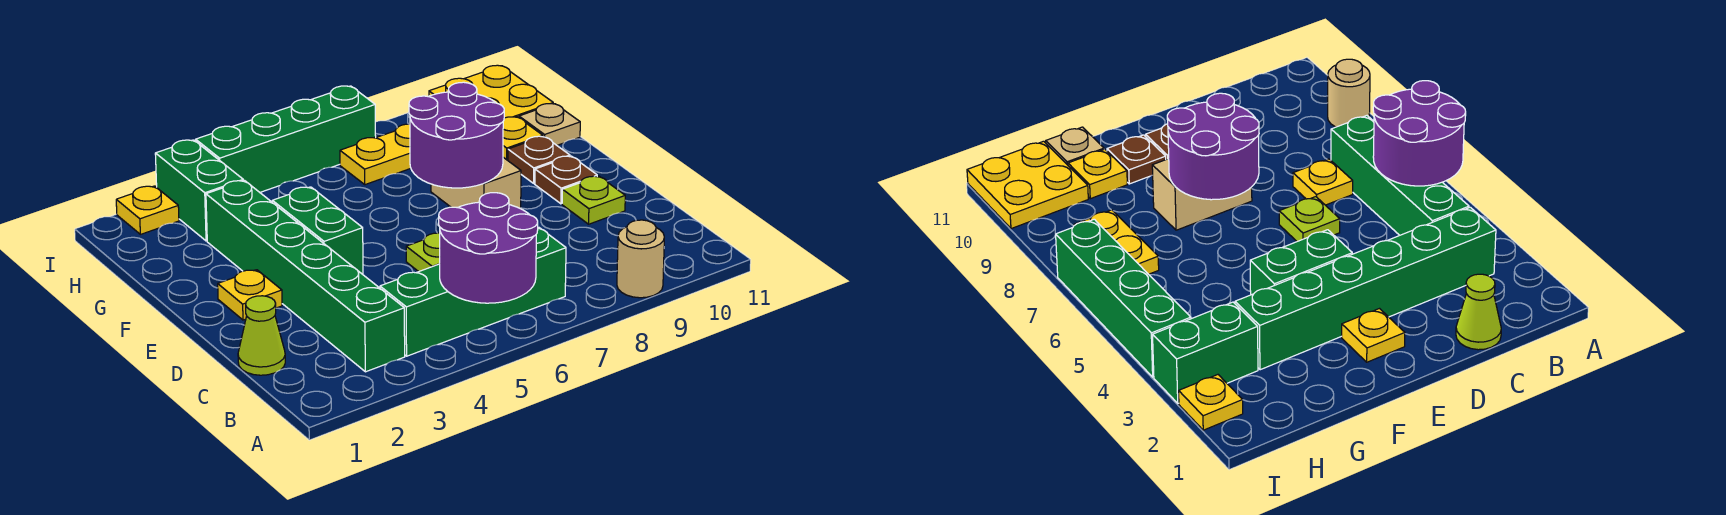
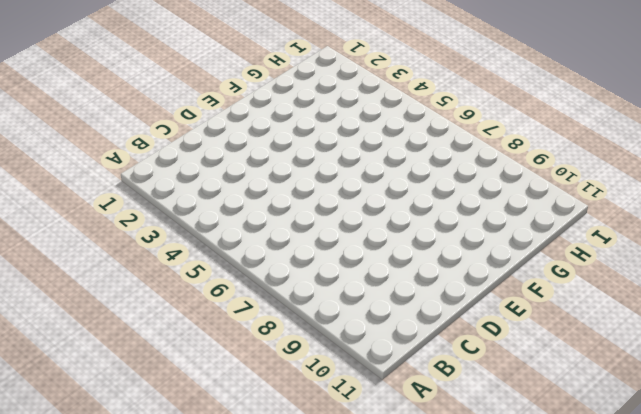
none -> tan 1x1 round brick [617,220,664,298]
none -> green 1x6 brick [206,180,405,372]
none -> green 1x4 brick [380,228,566,356]

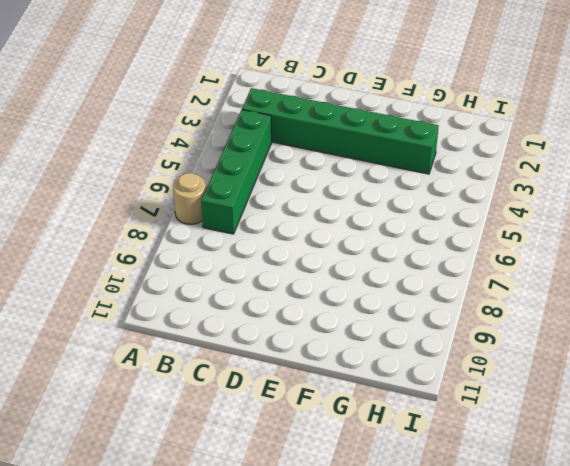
tan 1x1 round brick [173,173,206,224] -> tan 1x1 round brick moved to [617,220,664,298]
none -> lime 1x1 cone [238,296,285,375]
none -> yellow 1x1 plate [1293,159,1353,205]
none -> lime 1x1 plate [406,233,440,272]

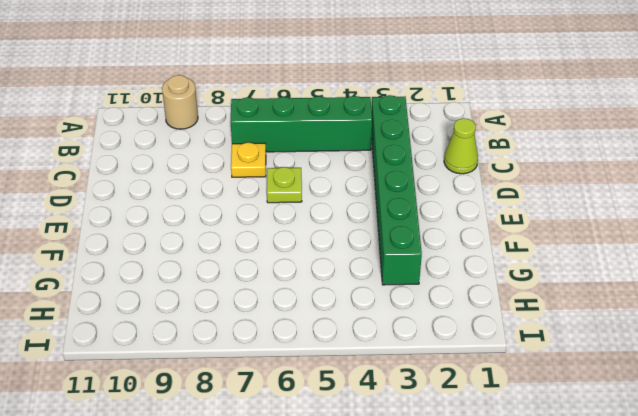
none -> lime 1x1 plate [562,176,625,224]
none -> yellow 1x1 plate [218,270,282,320]
none -> green 1x2 brick [272,187,363,274]

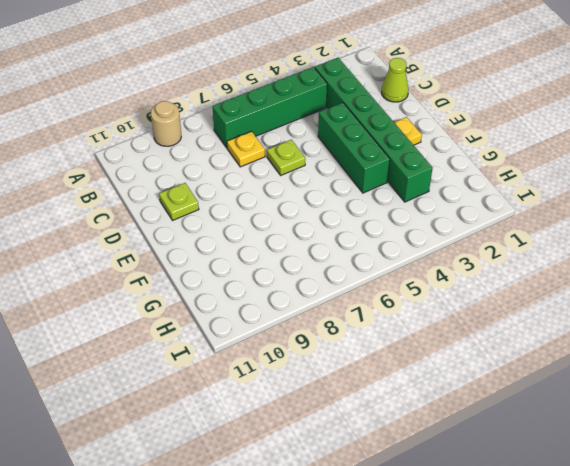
green 1x3 brick [318,103,390,193] -> green 1x2 brick [272,187,363,274]
none -> tan 1x2 brick [431,157,521,209]
none -> brown 1x1 plate [535,156,597,204]
none -> brown 1x1 plate [508,136,570,183]

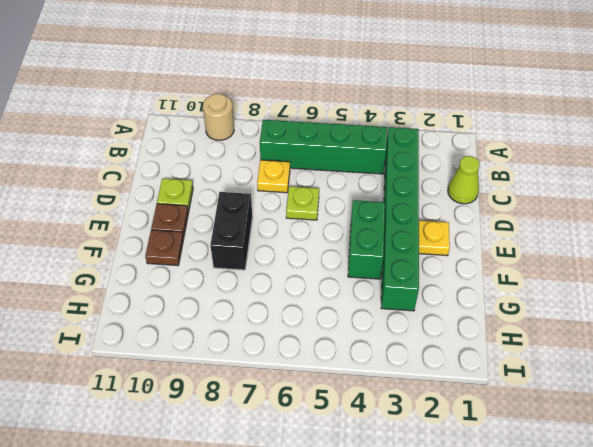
black 1x2 brick [210,192,252,270] -> tan 1x2 brick [431,157,521,209]
none -> yellow 1x1 plate [503,117,543,160]
none -> tan 1x1 plate [519,104,580,145]
none -> green 1x2 brick [155,140,243,241]

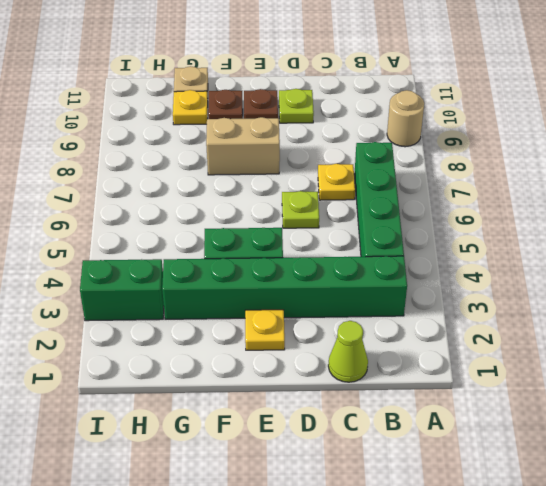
none -> yellow 1x2 plate [340,124,411,185]
none -> yellow 2x2 plate [429,65,553,118]
none -> yellow 1x1 plate [116,186,179,234]

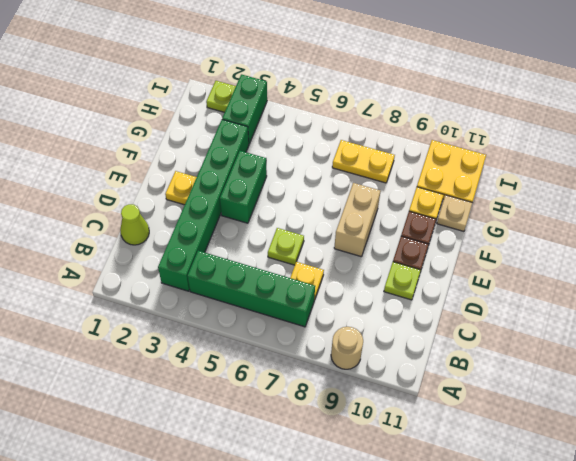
lime 1x1 plate [206,81,236,112] -> yellow 1x1 plate [116,186,179,234]
none -> green 1x4 brick [196,86,376,192]
none -> purple 2x2 round brick [439,193,538,303]
none -> purple 2x2 round brick [409,82,504,188]

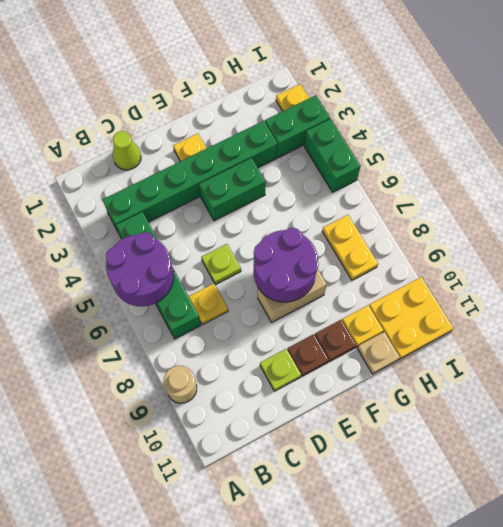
green 1x2 brick [304,119,361,192] -> green 1x4 brick [196,86,376,192]

